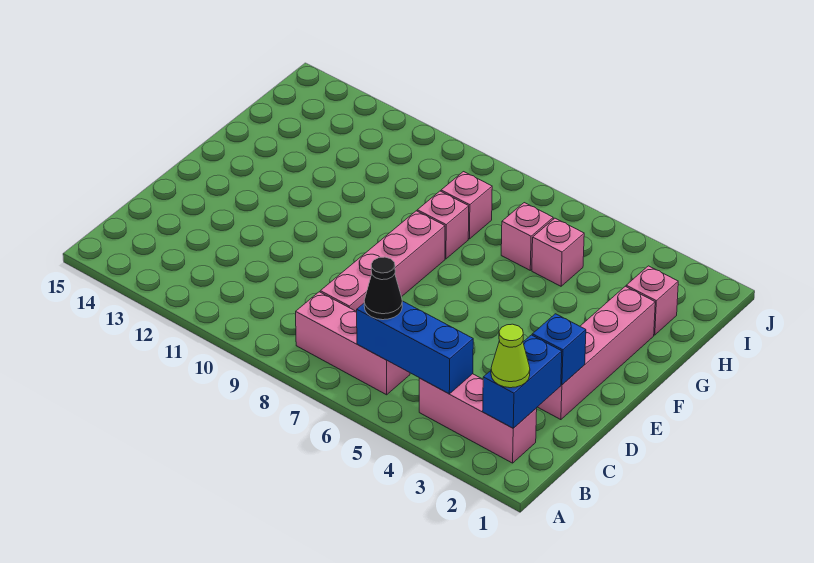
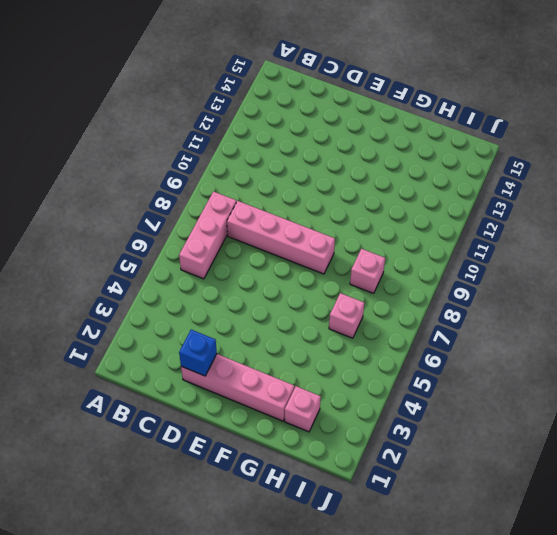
none -> pink 1x3 brick [419,374,537,463]
none -> pink 1x1 brick [417,191,469,259]
none -> pink 1x1 brick [532,218,584,286]

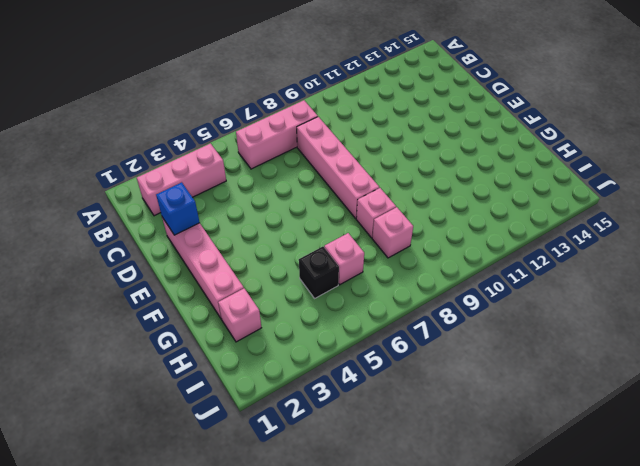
black 1x1 brick [299,247,339,298] -> pink 1x1 brick [532,218,584,286]
none -> blue 1x2 brick [483,335,562,428]
none -> blue 1x3 brick [357,301,473,394]
none -> lime 1x1 cone [491,324,530,388]

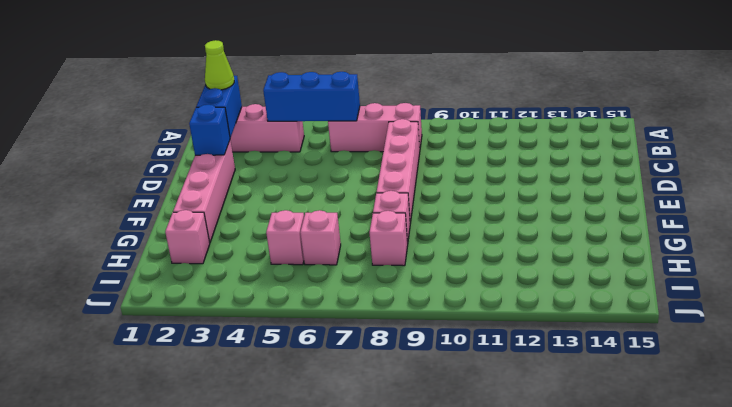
none -> black 1x1 cone [364,257,402,320]

